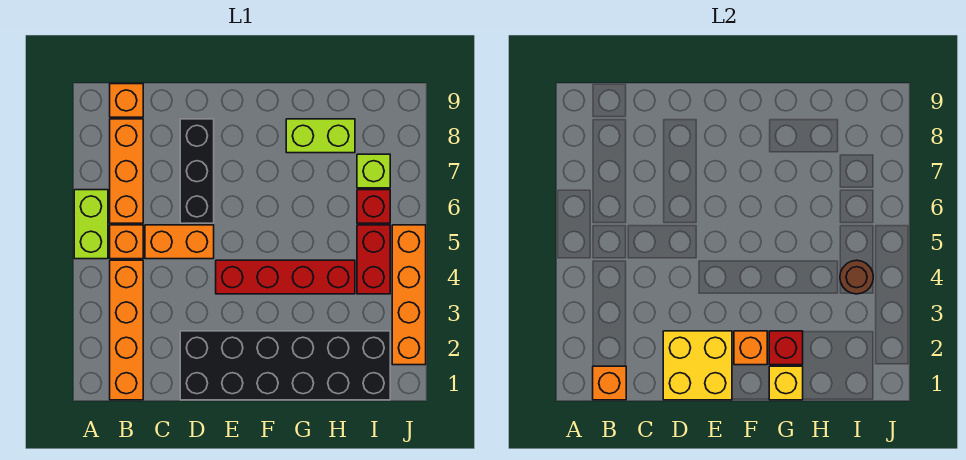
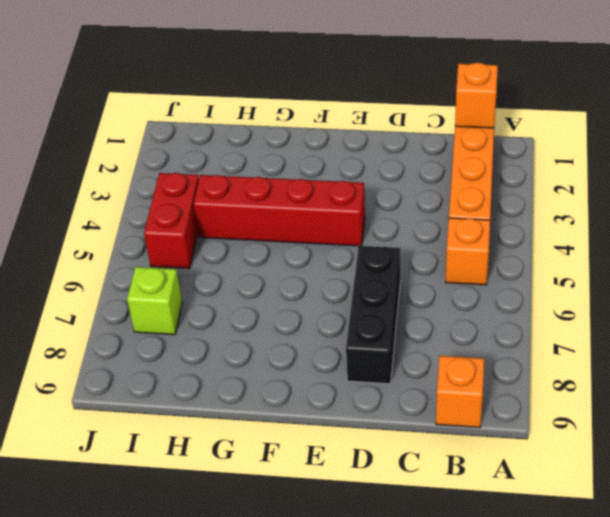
none -> lime 1x2 brick [74,190,108,259]
none -> orange 1x3 brick [110,119,143,223]
none -> orange 1x2 brick [145,225,214,259]

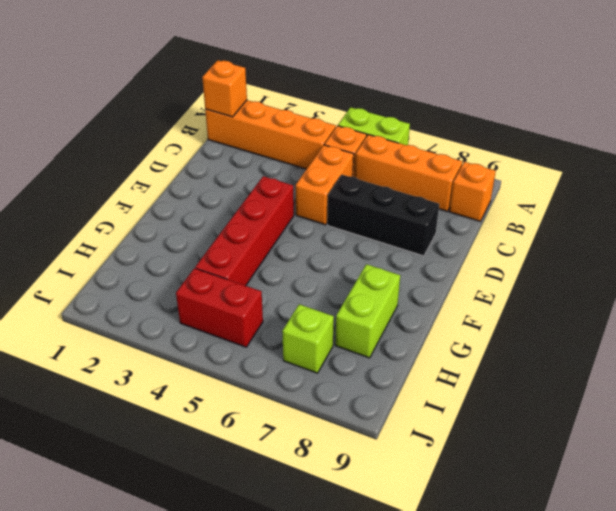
none -> black 2x6 brick [180,331,390,400]
none -> red 1x1 brick [357,190,390,223]
none -> orange 1x4 brick [392,225,426,365]

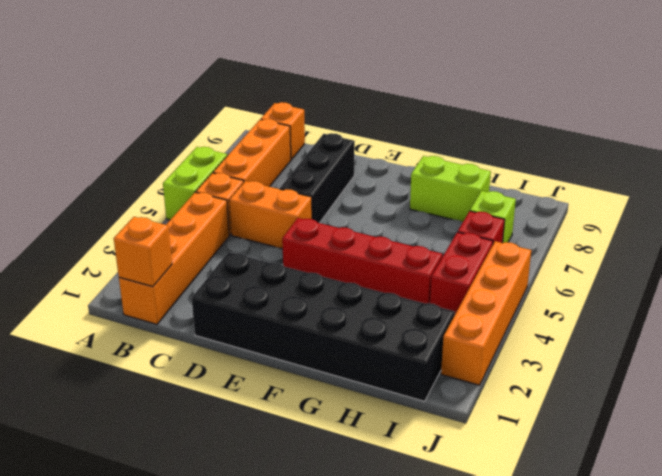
none -> yellow 2x2 brick [663,331,732,400]
none -> orange 1x1 brick [734,331,767,365]
none -> yellow 1x1 brick [769,366,803,400]

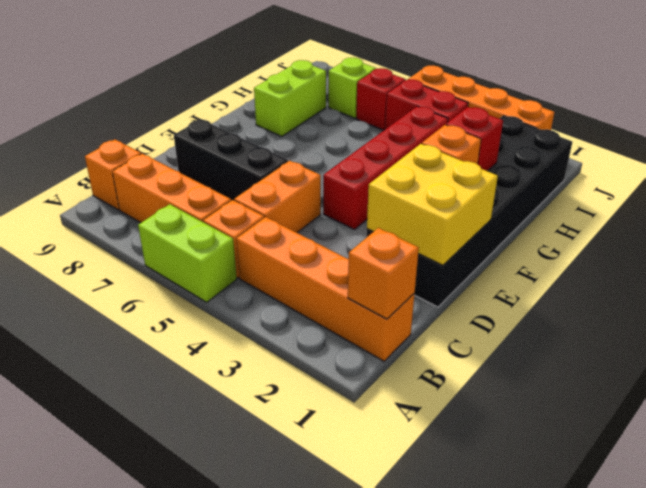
none -> yellow 1x1 brick [769,366,803,400]
none -> brown 1x1 round brick [840,260,873,294]

